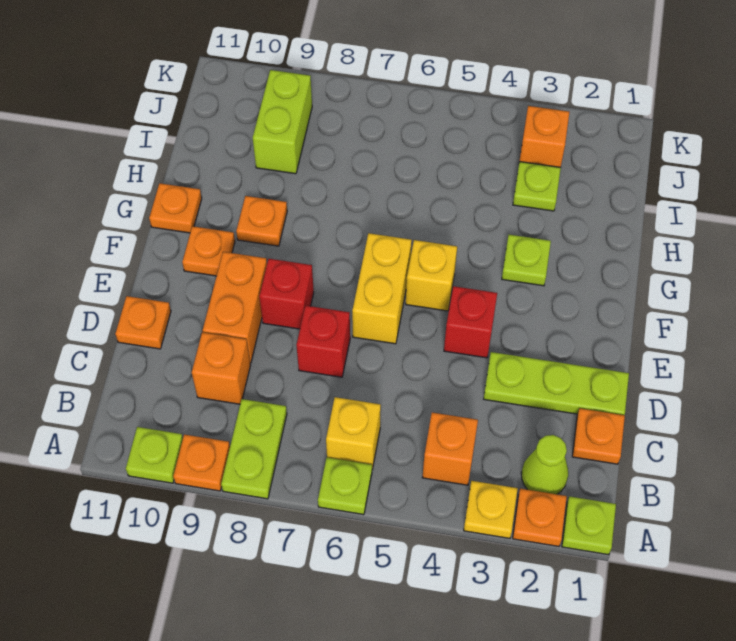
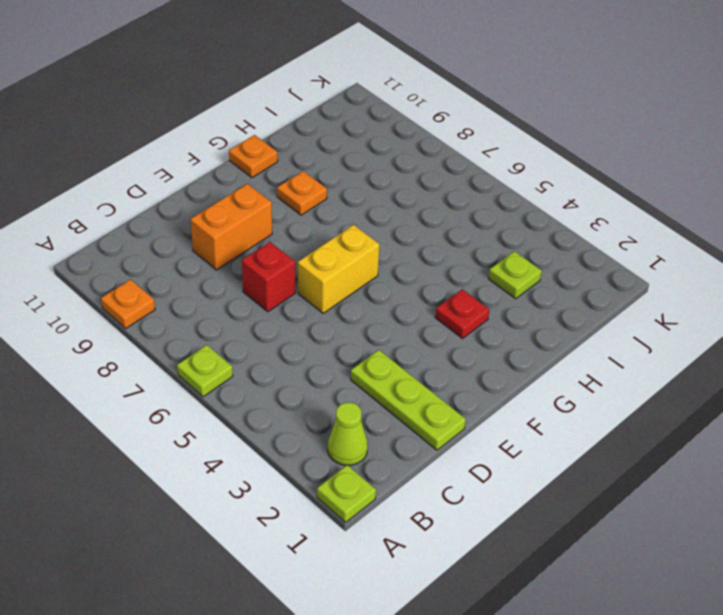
red 1x1 plate [435,289,489,338] -> lime 1x1 plate [502,235,551,286]
none -> orange 1x1 plate [513,489,567,546]
none -> yellow 1x1 plate [464,481,518,538]
none -> lime 1x2 plate [221,399,287,499]

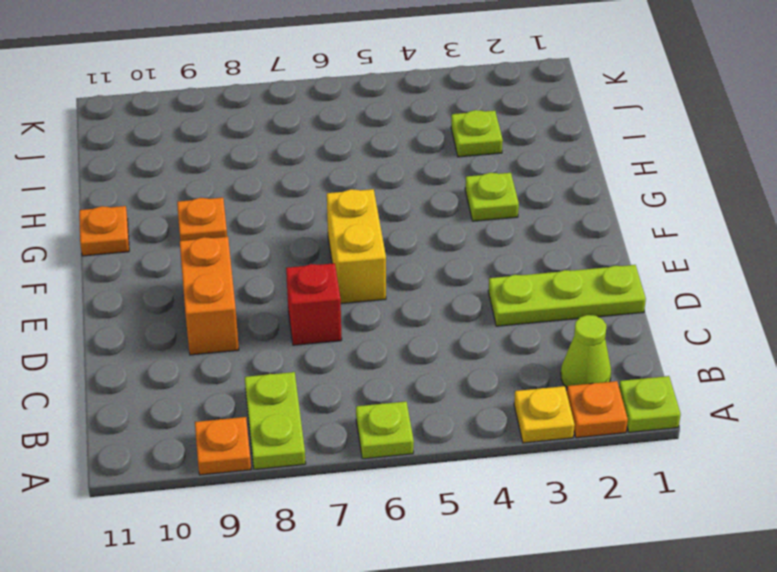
none -> lime 1x1 plate [126,427,183,483]
none -> orange 1x1 brick [422,412,478,485]
none -> yellow 1x1 brick [326,397,381,470]

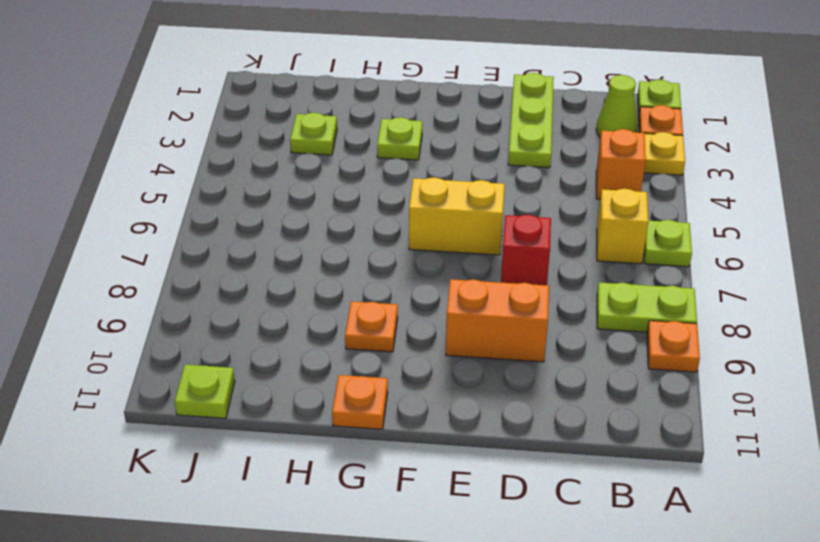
lime 1x1 plate [175,365,235,418] -> lime 1x1 plate moved to [126,427,183,483]
none -> orange 1x1 plate [572,408,625,464]
none -> orange 1x1 brick [192,332,250,404]
none -> orange 1x1 plate [115,296,171,349]

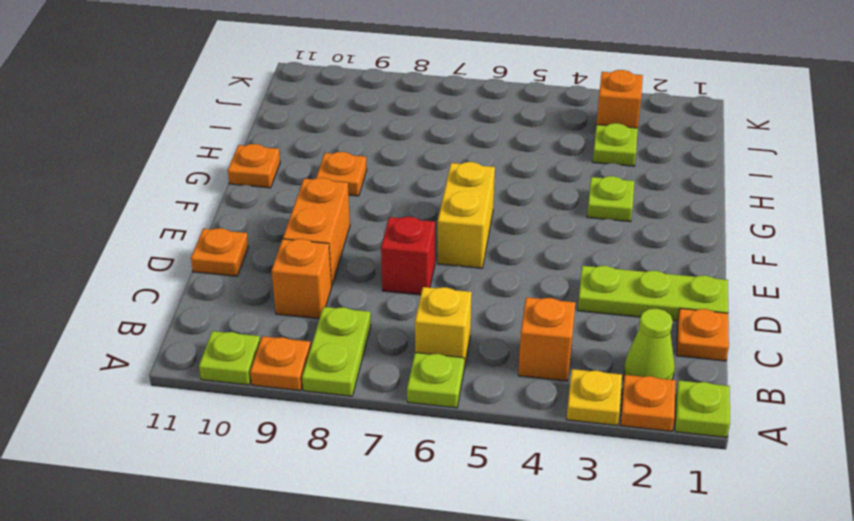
none -> red 1x1 brick [444,286,497,358]
none -> red 1x1 brick [259,259,314,329]
none -> yellow 1x1 brick [406,240,457,311]

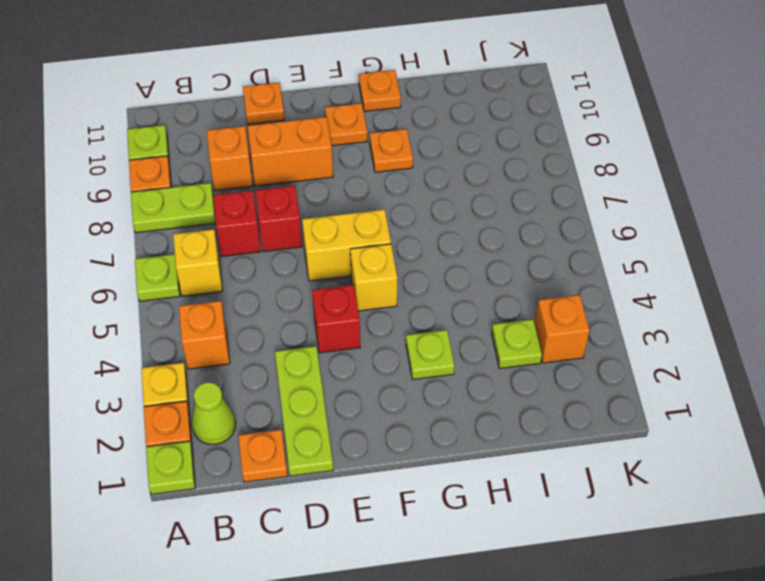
red 1x1 brick [213,191,261,257] -> red 1x1 brick moved to [259,259,314,329]
none -> lime 1x2 brick [253,70,312,174]

